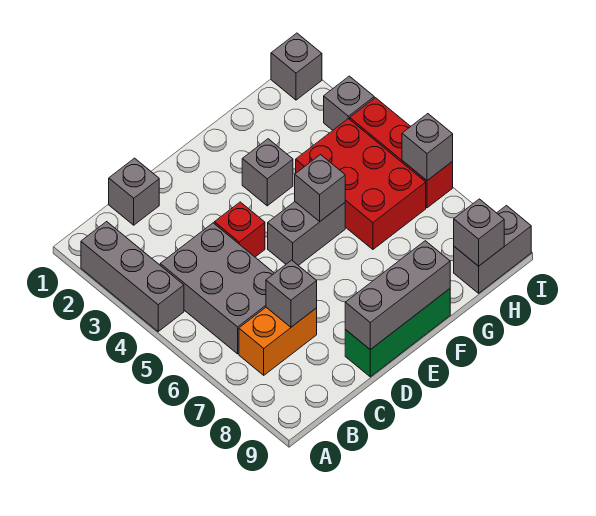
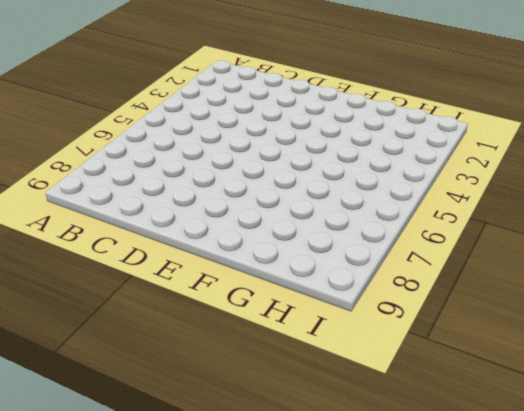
none -> grey 1x3 brick [81,222,184,332]
none -> grey 2x3 brick [160,223,274,354]
none -> orange 1x2 brick [239,307,317,375]

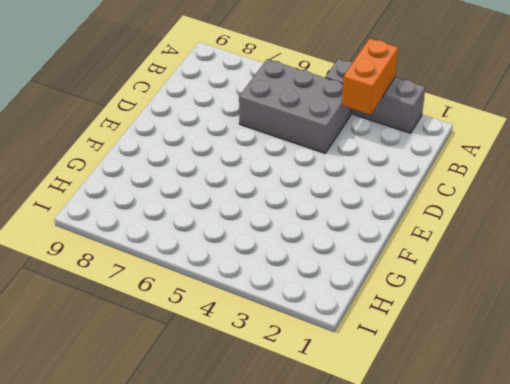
orange 1x2 brick [342,39,398,115] -> orange 1x2 brick moved to [239,307,317,375]
none -> grey 1x1 brick [109,158,159,225]
none -> red 1x1 brick [214,202,265,257]
none -> green 1x3 brick [345,289,450,377]

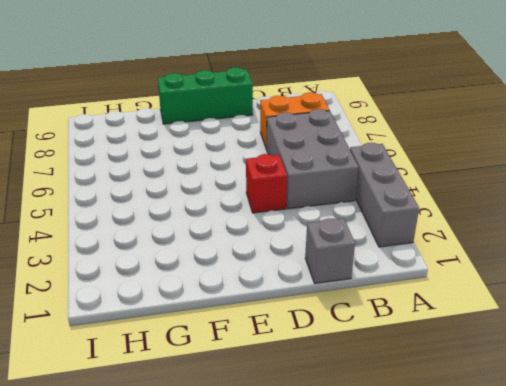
none -> grey 1x2 brick [268,202,345,265]
none -> grey 1x1 brick [242,139,293,206]
none -> red 2x3 brick [296,118,426,249]

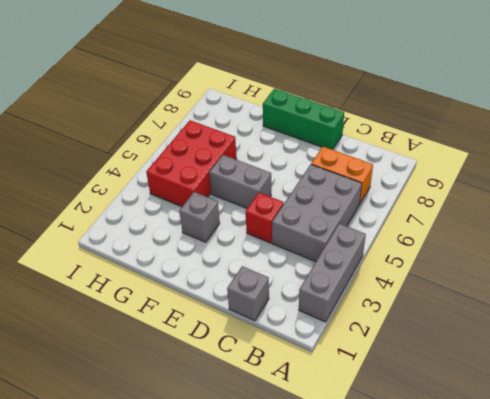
none -> grey 1x2 brick [454,206,531,293]
none -> grey 1x1 brick [271,33,322,100]
none -> grey 1x1 brick [324,76,374,130]

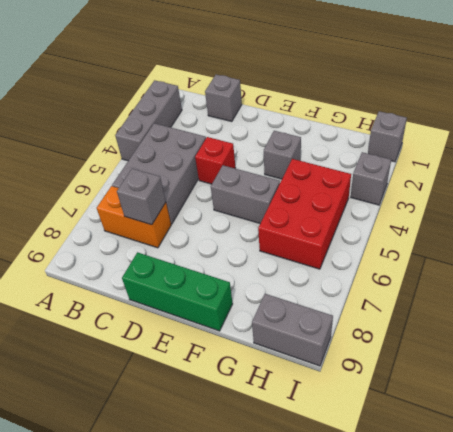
none -> red 1x3 brick [350,98,453,208]
none -> grey 1x3 brick [345,241,450,350]
none -> grey 1x1 brick [295,155,345,221]

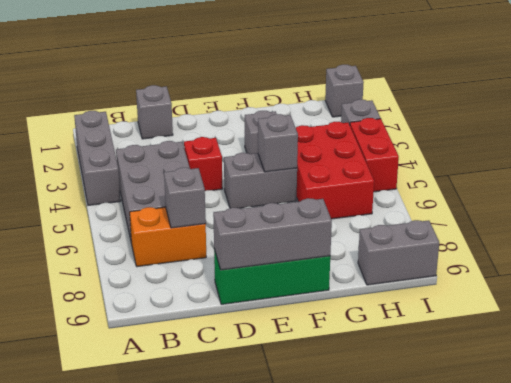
red 1x2 brick [350,118,399,192] -> red 1x3 brick [350,98,453,208]
none -> grey 1x1 brick [454,199,504,266]
none -> grey 1x1 brick [402,114,453,181]

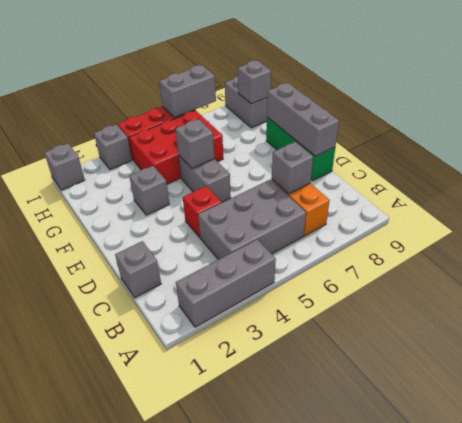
grey 1x2 brick [159,65,216,118] -> grey 1x1 brick [402,114,453,181]

